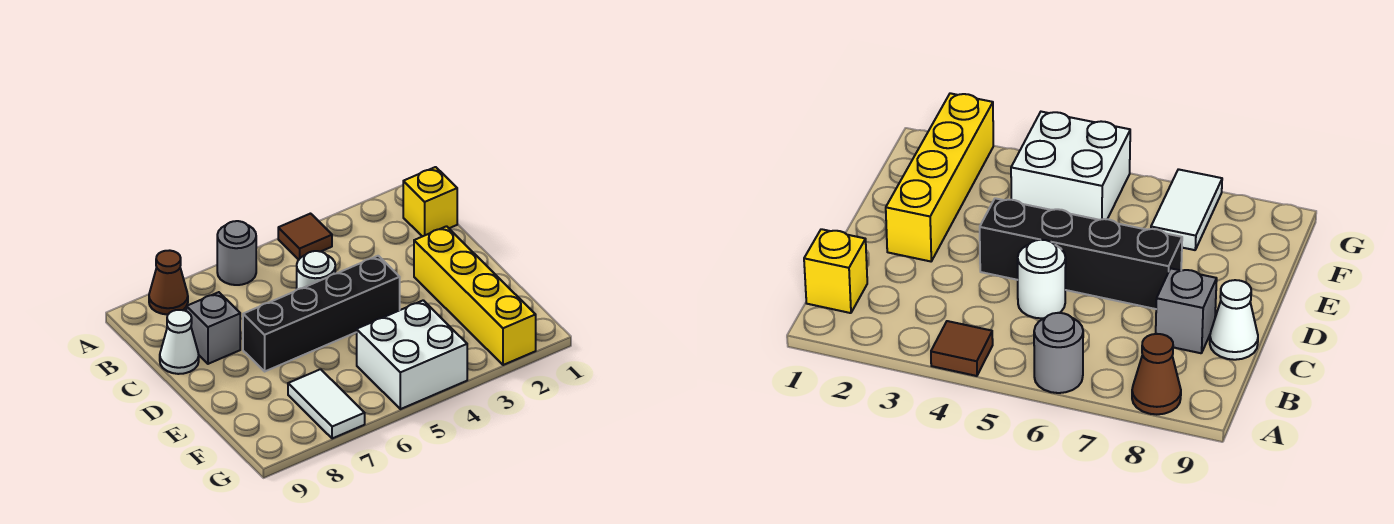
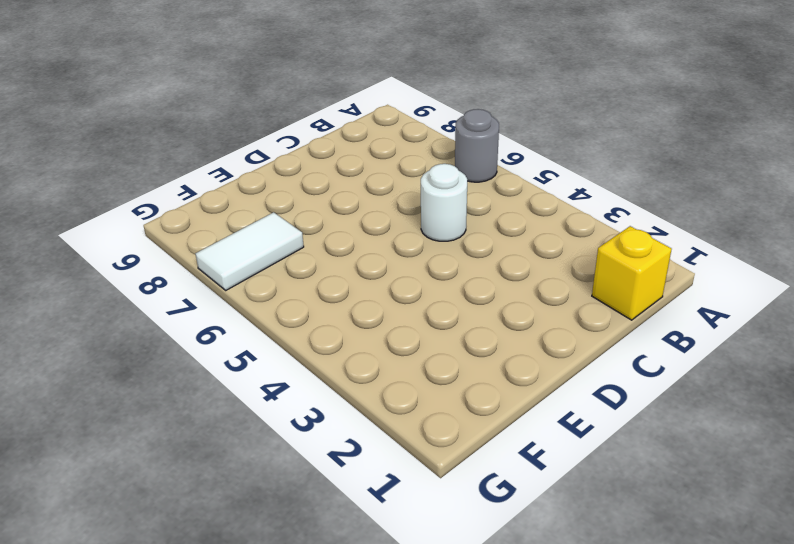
none -> brown 1x1 tile [278,214,332,260]
none -> brown 1x1 cone [149,250,188,315]

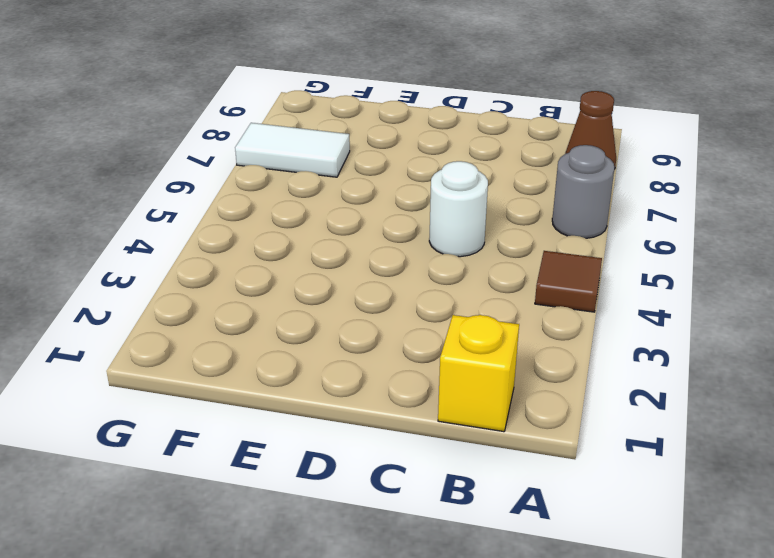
none -> grey 1x1 brick [186,292,240,364]
none -> white 1x1 cone [160,310,199,374]

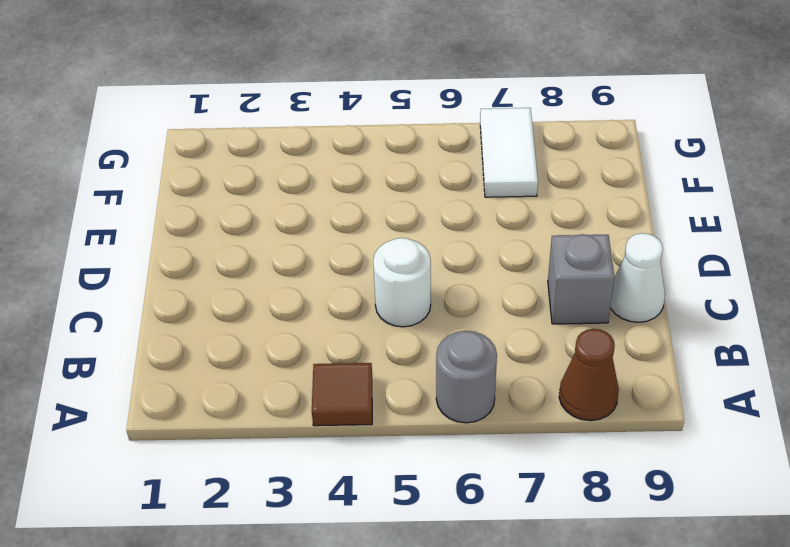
none -> yellow 1x1 brick [403,167,457,237]
none -> yellow 1x4 brick [414,226,536,365]

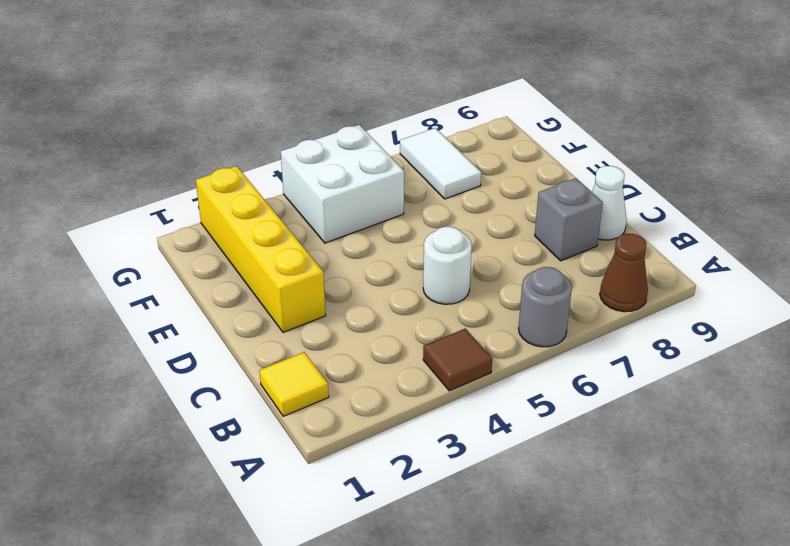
yellow 1x1 tile [259,352,329,416] -> yellow 1x1 brick [403,167,457,237]
none -> black 1x4 brick [243,256,400,371]

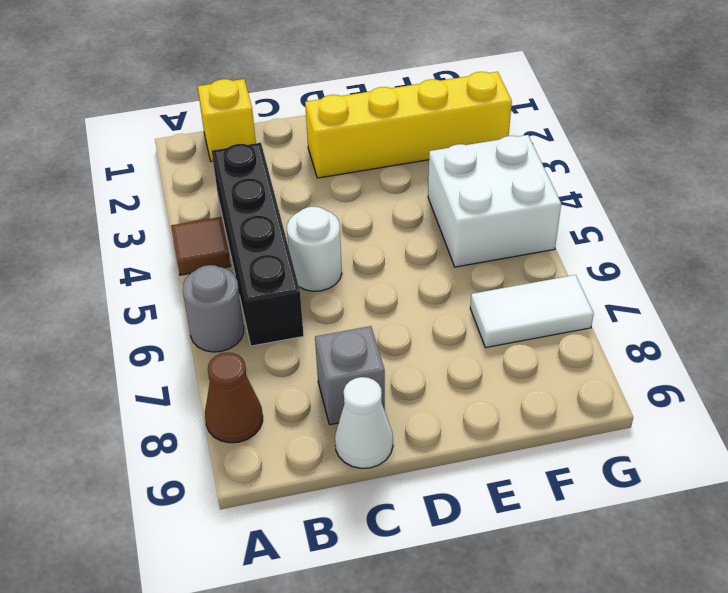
black 1x4 brick [212,143,304,346] -> black 1x4 brick moved to [243,256,400,371]

